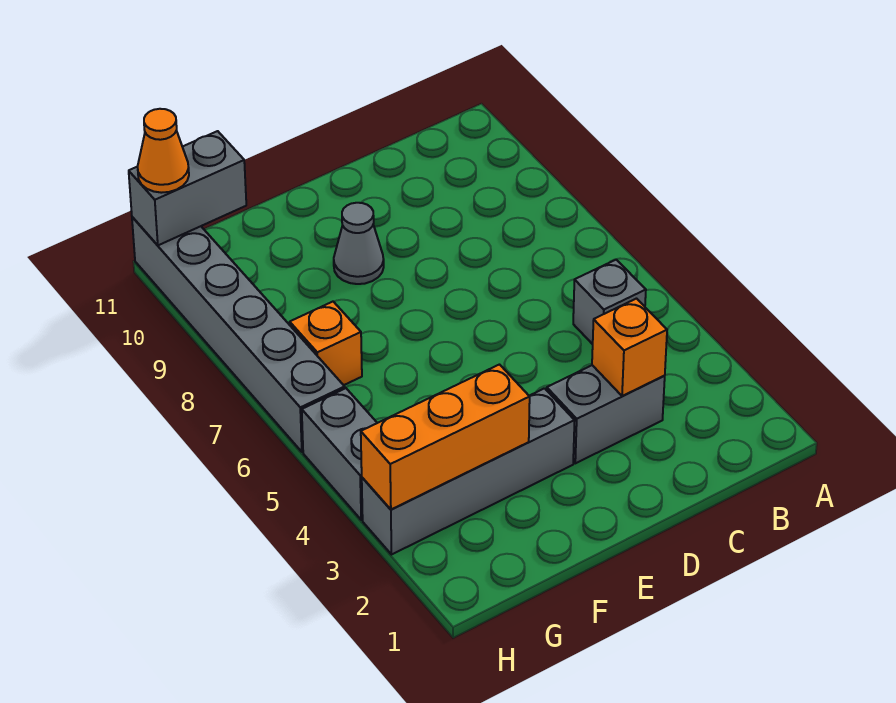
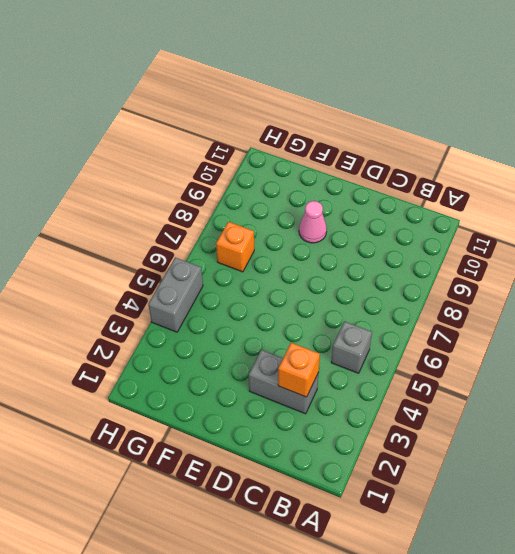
pink 1x1 cone [299,201,327,243] -> grey 1x1 cone [334,203,384,284]
none -> grey 1x4 brick [362,388,575,554]
none -> grey 1x6 brick [132,217,345,452]

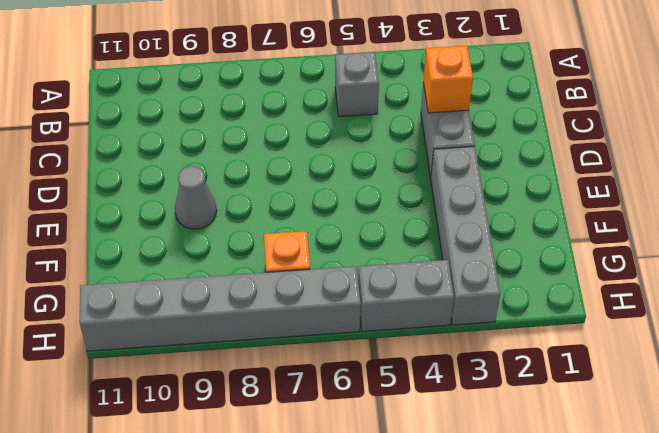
none -> orange 1x3 brick [361,365,530,509]
none -> grey 1x2 brick [129,131,246,245]

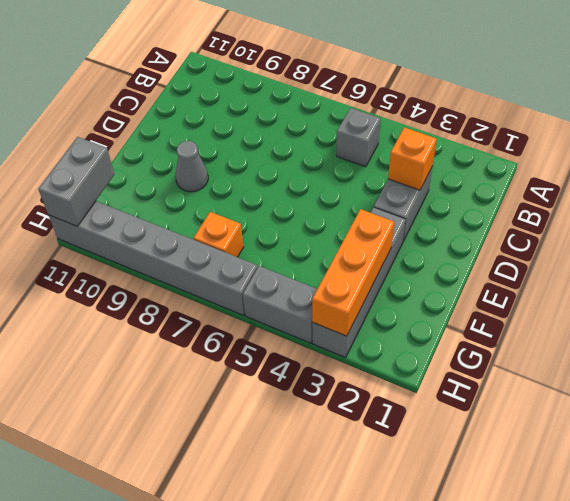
none -> orange 1x1 cone [138,109,189,193]

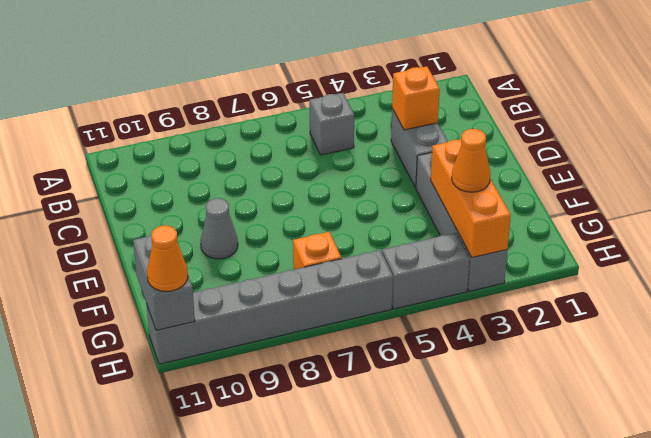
orange 1x1 cone [452,129,490,192] -> none

